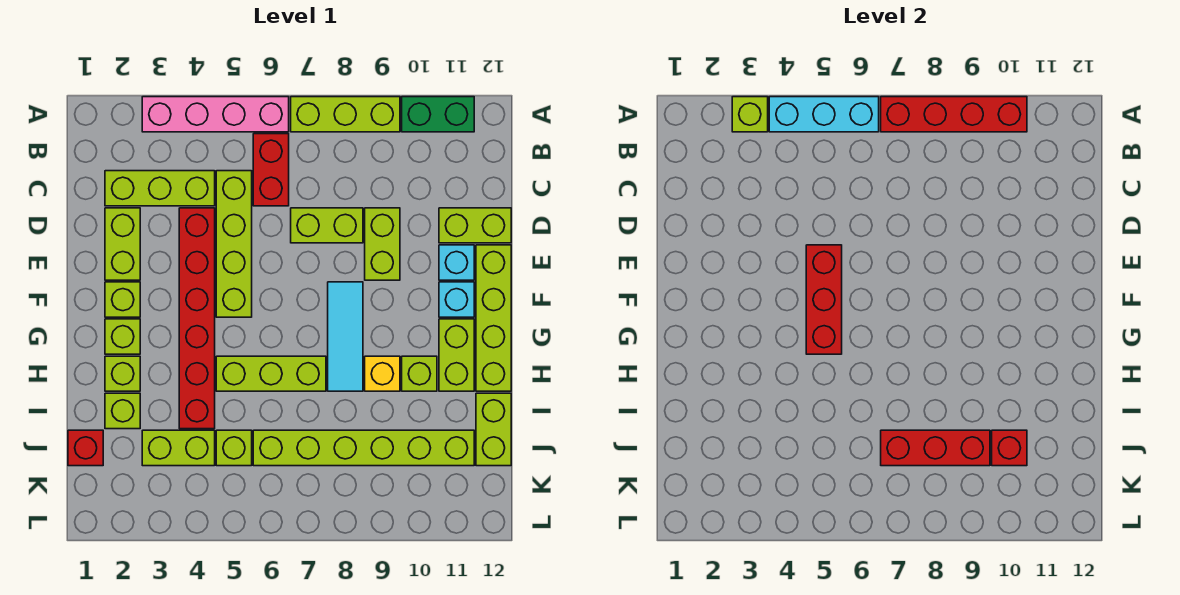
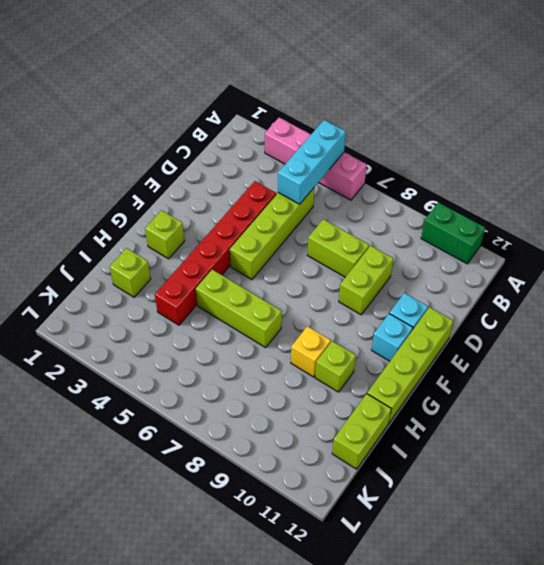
cyan 1x3 brick [278,120,346,204] -> cyan 1x3 brick turned to [769,97,879,132]
none -> lime 1x3 brick [291,97,400,132]
none -> red 1x2 brick [253,134,289,206]
none -> lime 1x3 brick [105,171,215,206]
none -> lime 1x2 brick [105,208,140,280]

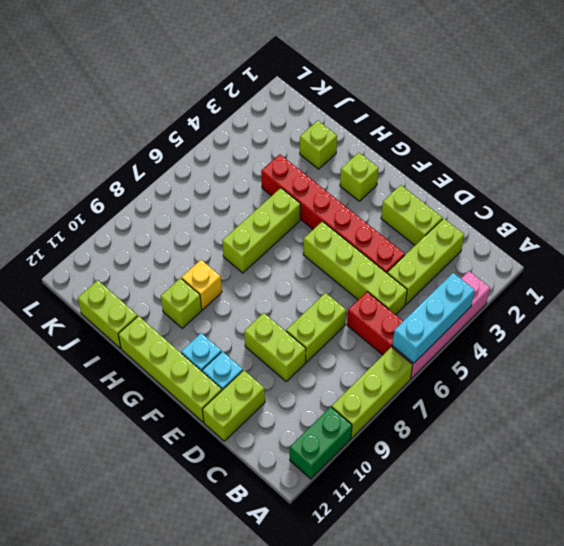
none -> lime 1x1 brick [105,282,140,317]
none -> cyan 1x3 tile [328,282,363,391]
none -> lime 1x2 brick [439,319,474,391]
none -> lime 1x1 brick [105,356,140,391]

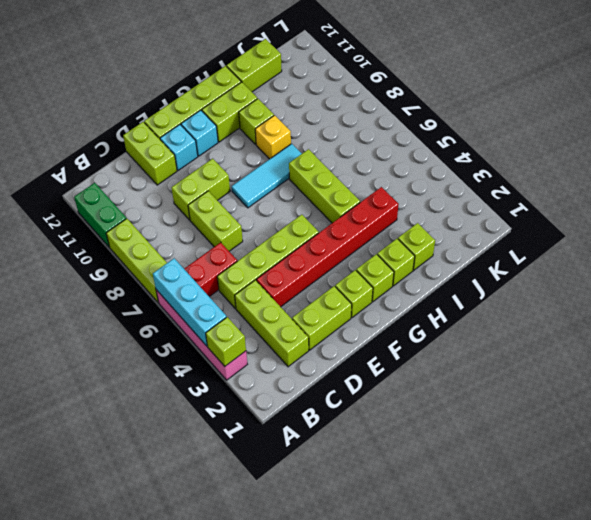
none -> red 1x1 brick [68,430,103,466]
none -> lime 1x2 brick [142,430,215,466]
none -> lime 1x1 brick [216,430,252,466]
none -> lime 1x6 brick [253,430,474,466]

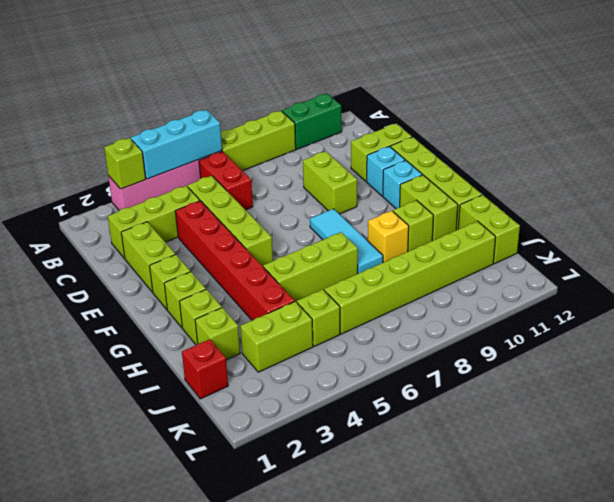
none -> lime 1x2 brick [291,208,363,243]
none -> red 1x4 brick [881,97,1027,132]
none -> red 1x3 brick [806,245,842,354]
none -> red 1x3 brick [881,430,990,466]

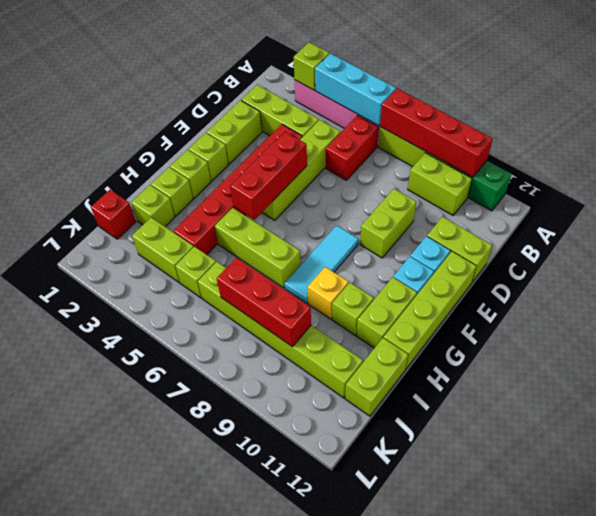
lime 1x2 brick [408,153,472,215] -> lime 1x2 brick moved to [291,208,363,243]
none -> red 1x1 brick [992,430,1027,466]

